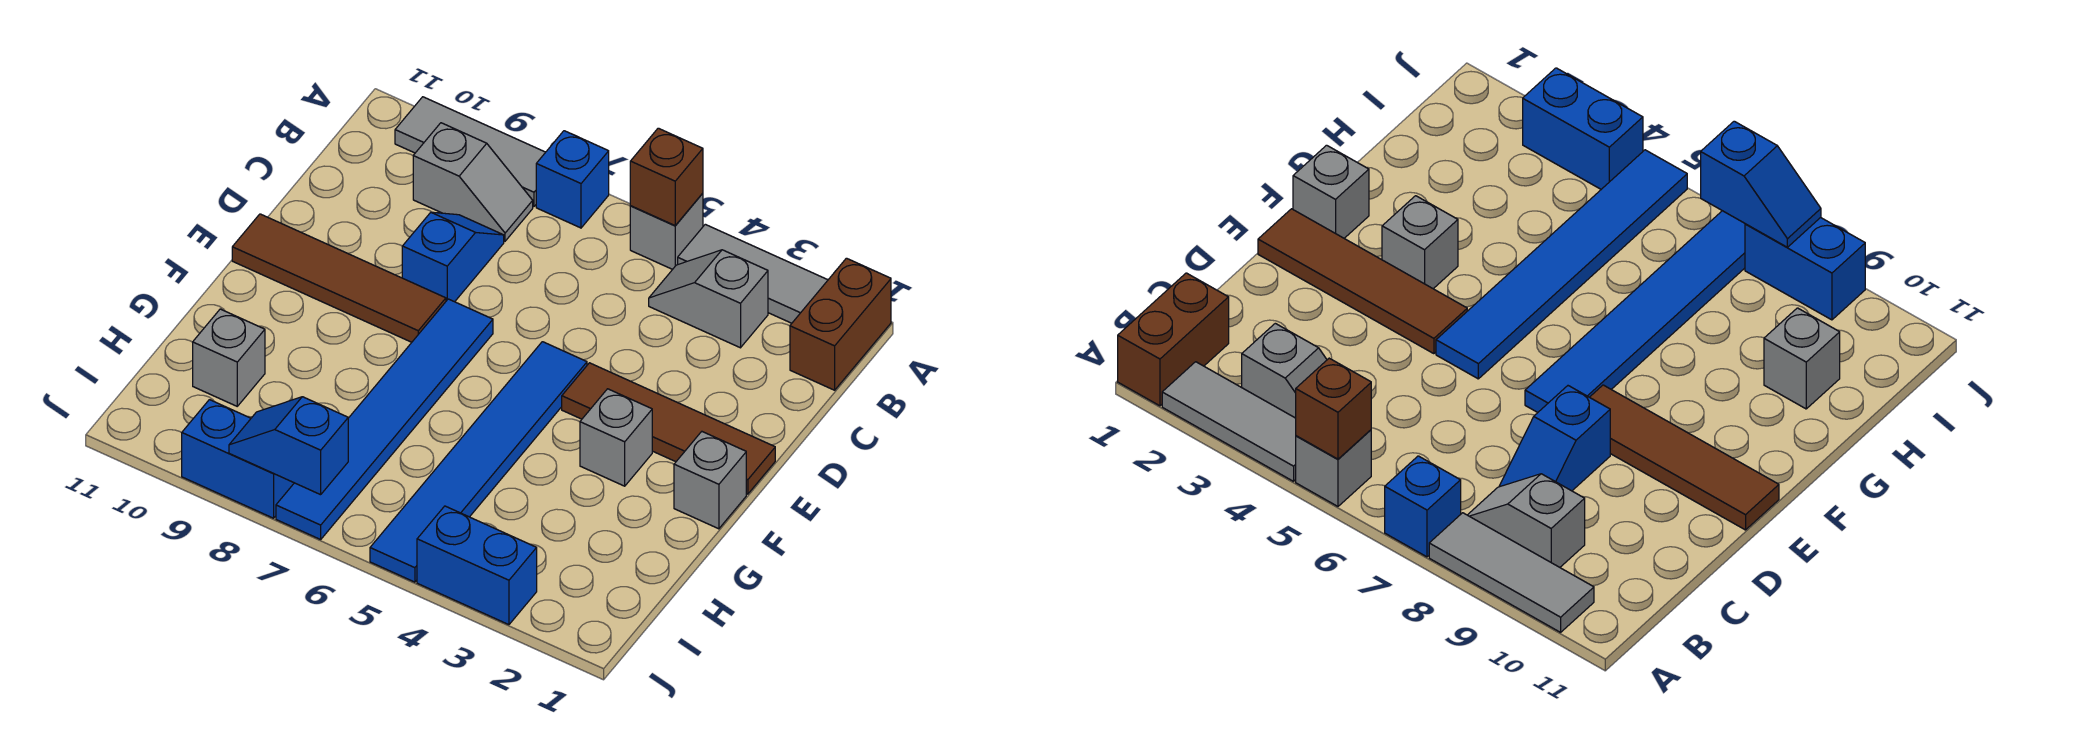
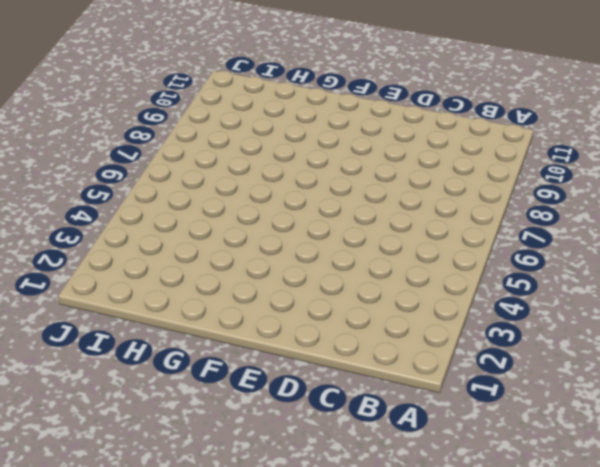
none -> brown 1x2 brick [790,258,891,390]
none -> grey 1x3 tile [678,224,828,323]
none -> grey 1x1 brick [630,193,703,269]

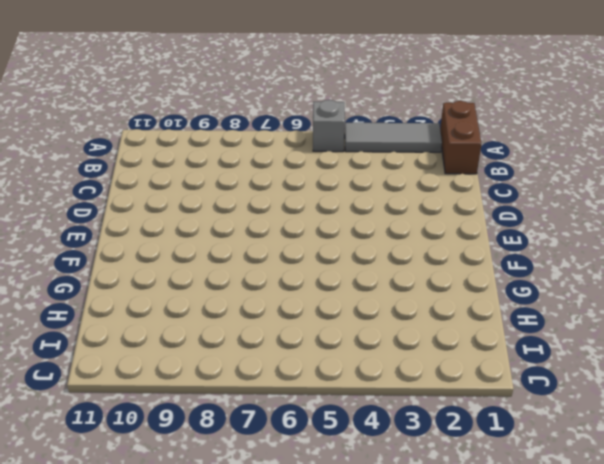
none -> blue 1x1 brick [536,131,609,228]
none -> grey 1x3 tile [395,97,545,207]
none -> grey 1x2 slope [649,250,768,348]

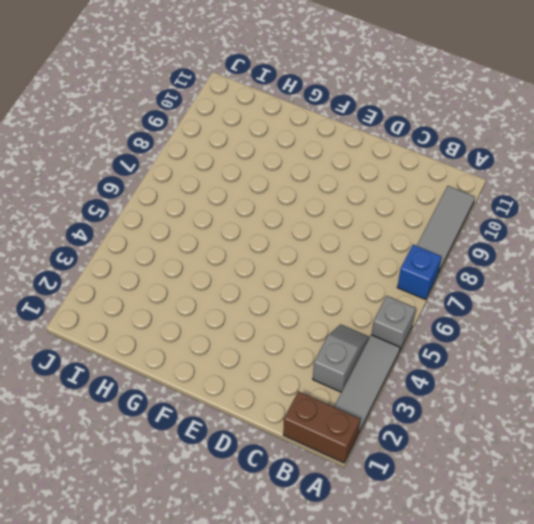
none -> grey 1x2 slope [413,123,533,241]
none -> blue 1x2 slope [402,212,504,302]
none -> brown 1x4 tile [562,363,775,494]

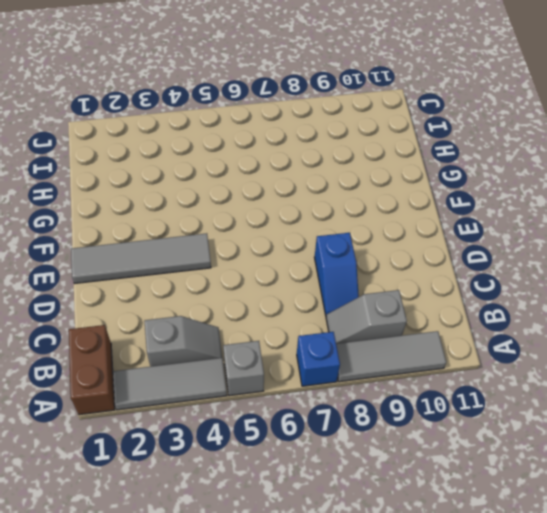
grey 1x4 tile [71,233,211,283] -> brown 1x4 tile [562,363,775,494]
none -> blue 1x6 tile [370,342,587,582]
none -> blue 1x6 tile [276,299,493,539]
none -> brown 1x4 tile [232,214,446,342]

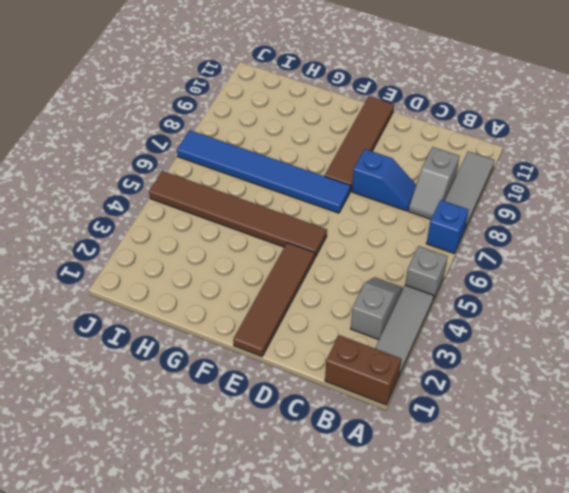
brown 1x6 tile [149,171,327,258] -> blue 1x6 tile [370,342,587,582]
none -> grey 1x1 brick [674,432,746,529]
none -> grey 1x1 brick [580,389,652,486]
none -> grey 1x1 brick [193,309,265,406]

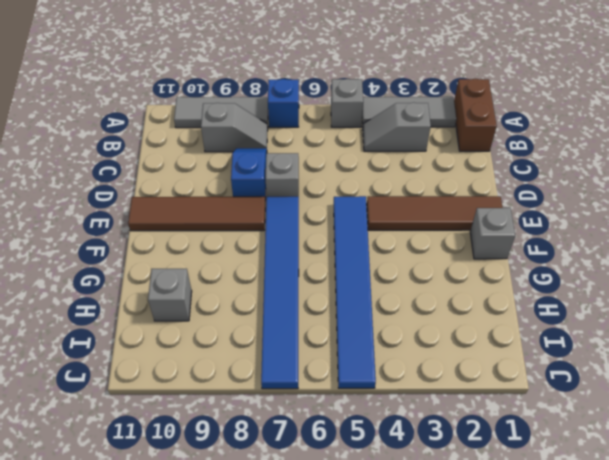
grey 1x1 brick [266,153,299,197] -> grey 1x1 brick moved to [580,389,652,486]
none -> blue 1x2 brick [417,506,537,625]
none -> blue 1x2 brick [182,400,294,518]
none -> brown 1x1 brick [630,128,703,226]

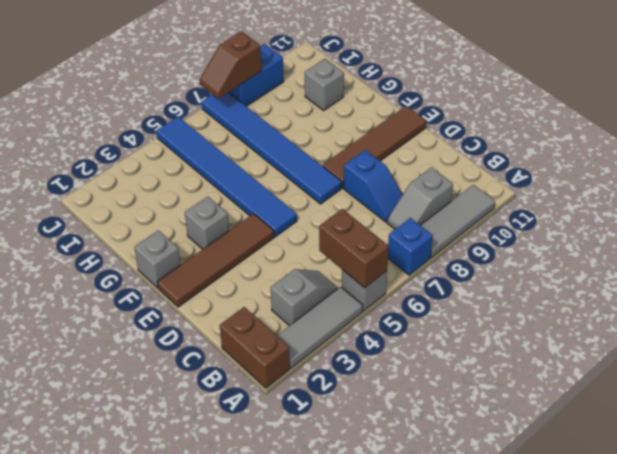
brown 1x2 brick [319,209,389,288] -> brown 1x1 brick [630,128,703,226]
brown 1x2 slope [200,31,261,99] -> blue 1x2 slope [229,397,348,495]
none -> blue 1x2 brick [417,506,537,625]

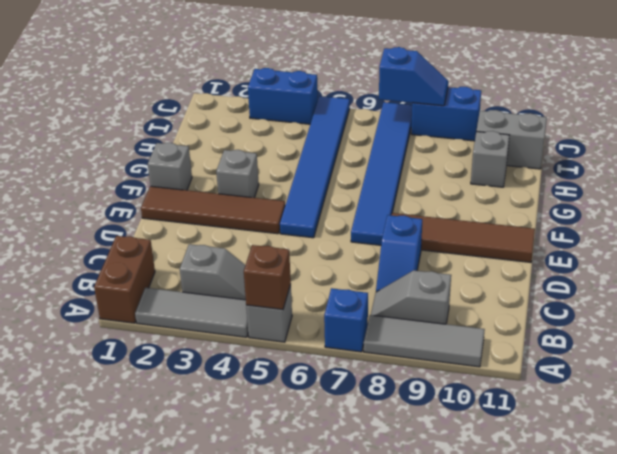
grey 1x2 brick [477,110,547,169] -> none

